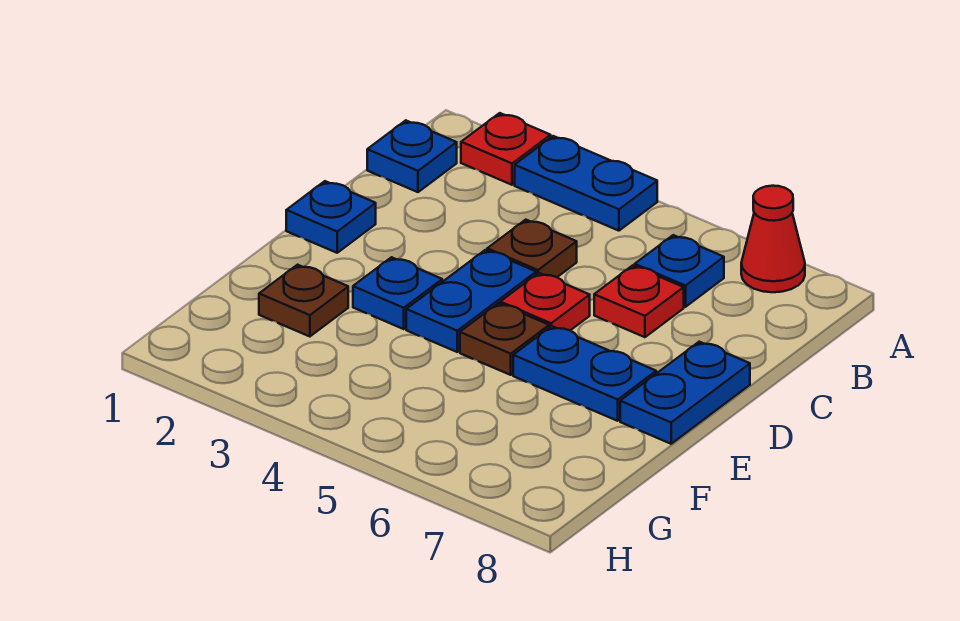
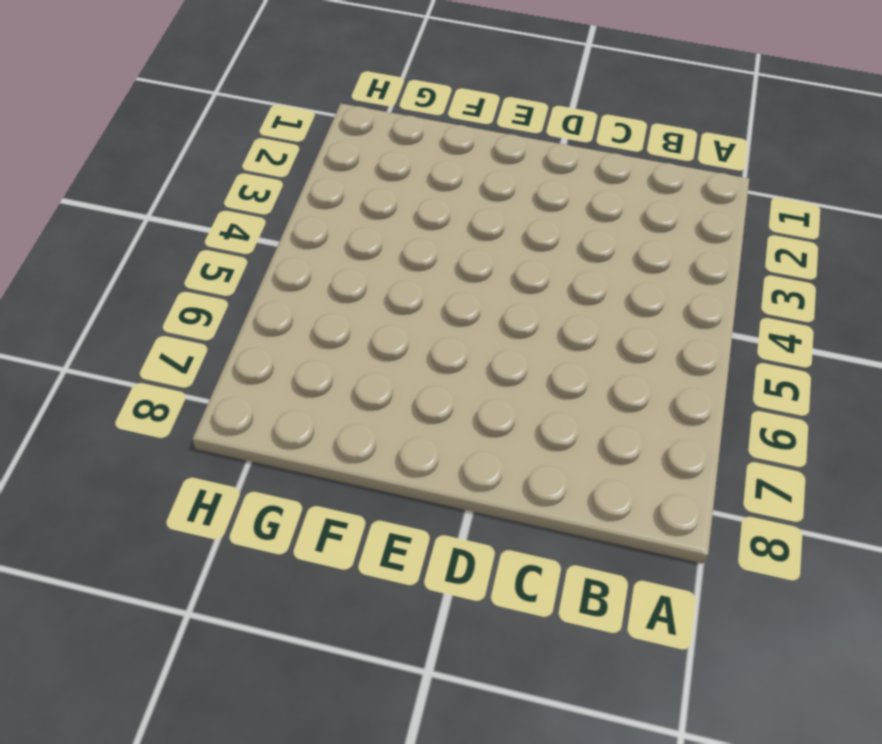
none -> red 1x1 plate [461,113,551,185]
none -> blue 1x2 plate [515,136,657,231]
none -> red 1x1 cone [741,186,805,292]

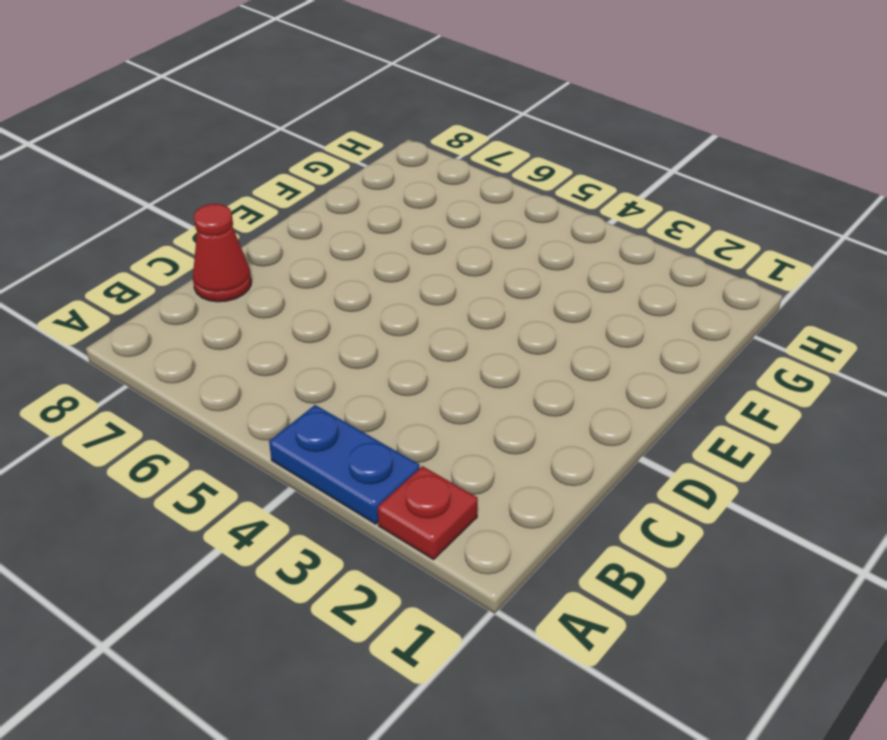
red 1x1 cone [193,204,251,302] -> red 1x1 cone moved to [741,186,805,292]
none -> blue 1x1 plate [367,120,457,192]
none -> blue 1x1 plate [635,235,724,307]
none -> brown 1x1 plate [487,220,577,277]

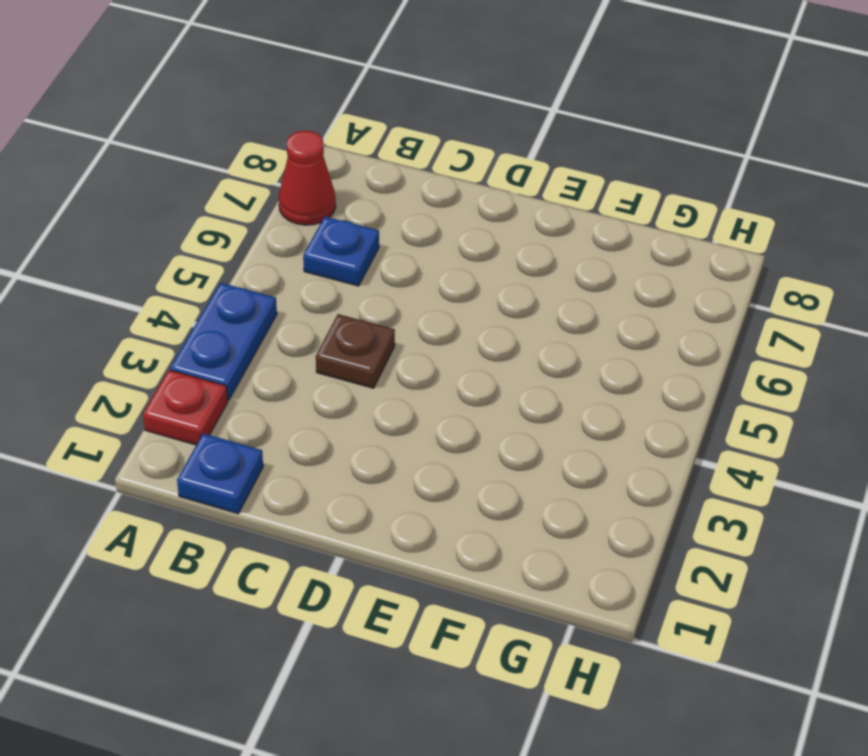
none -> red 1x1 plate [594,265,684,337]
none -> blue 1x1 plate [286,181,376,253]
none -> blue 1x2 plate [406,250,536,352]

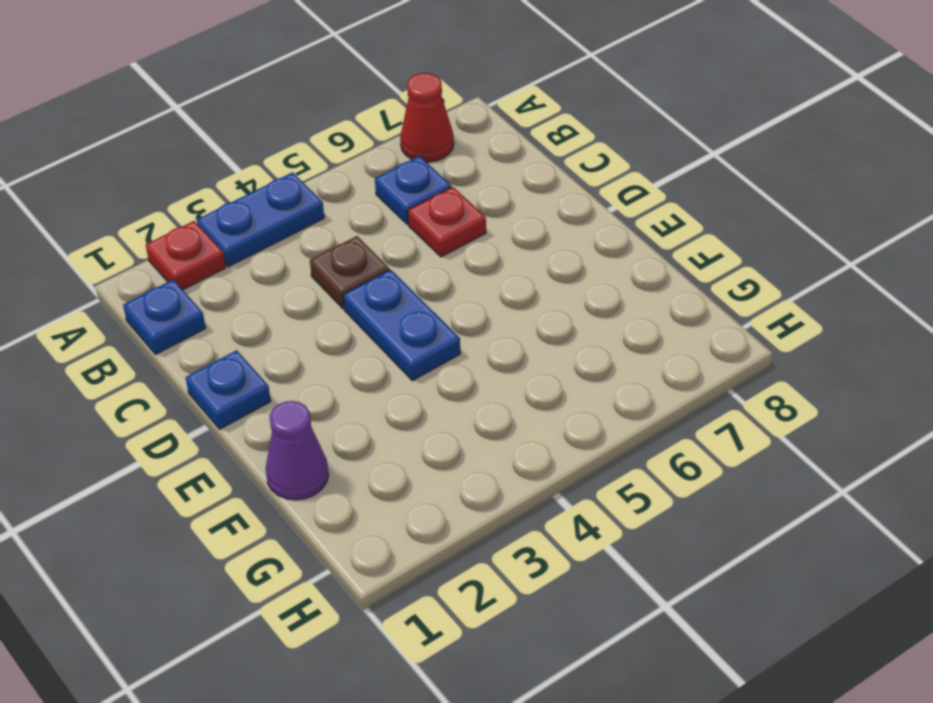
purple 1x1 cone [266,401,329,500] -> none
none -> red 1x1 plate [500,273,590,330]
none -> blue 1x2 plate [620,342,750,444]
none -> blue 1x1 plate [353,257,442,329]

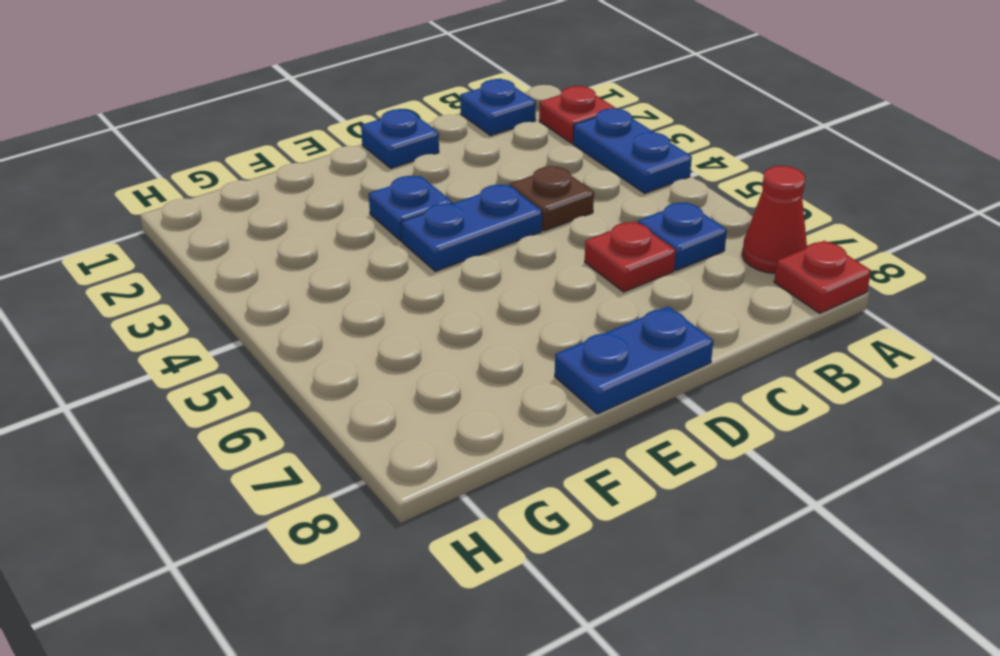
red 1x1 plate [774,241,871,313] -> red 1x1 plate moved to [500,273,590,330]
none -> brown 1x1 plate [460,303,549,375]
none -> blue 1x2 plate [513,326,656,421]
none -> brown 1x1 plate [259,265,348,337]

